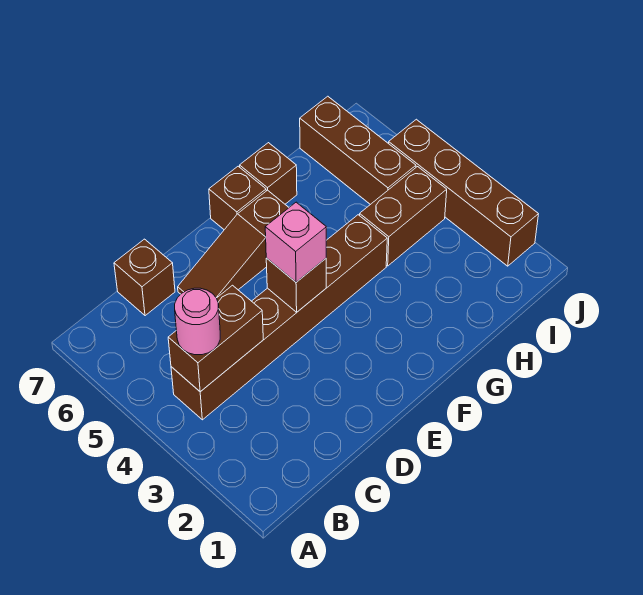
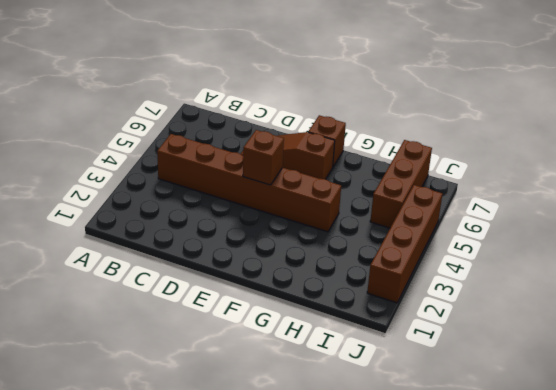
none -> brown 1x1 brick [114,239,175,316]
none -> brown 1x1 brick [240,143,297,204]
none -> brown 1x2 brick [360,167,447,266]

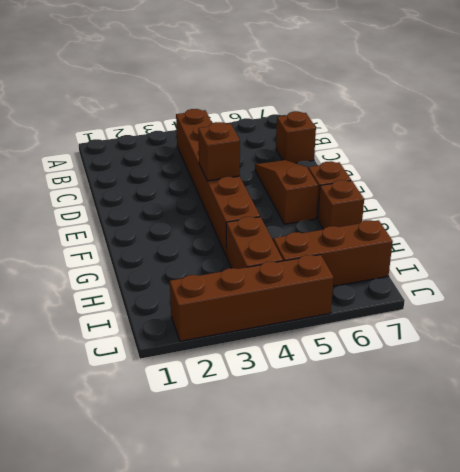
none -> brown 1x2 brick [168,285,263,392]
none -> pink 1x1 round brick [175,288,220,355]
none -> pink 1x1 brick [265,202,326,282]

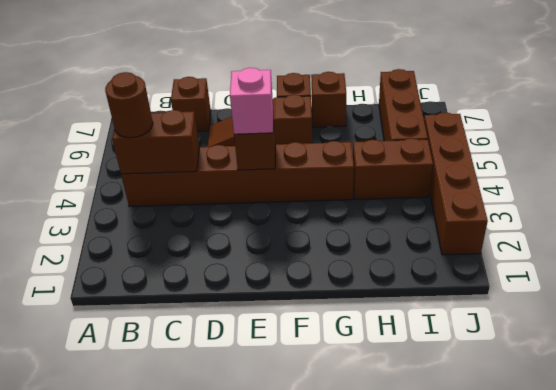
brown 1x1 round brick [105,72,153,138] -> pink 1x1 round brick [175,288,220,355]

